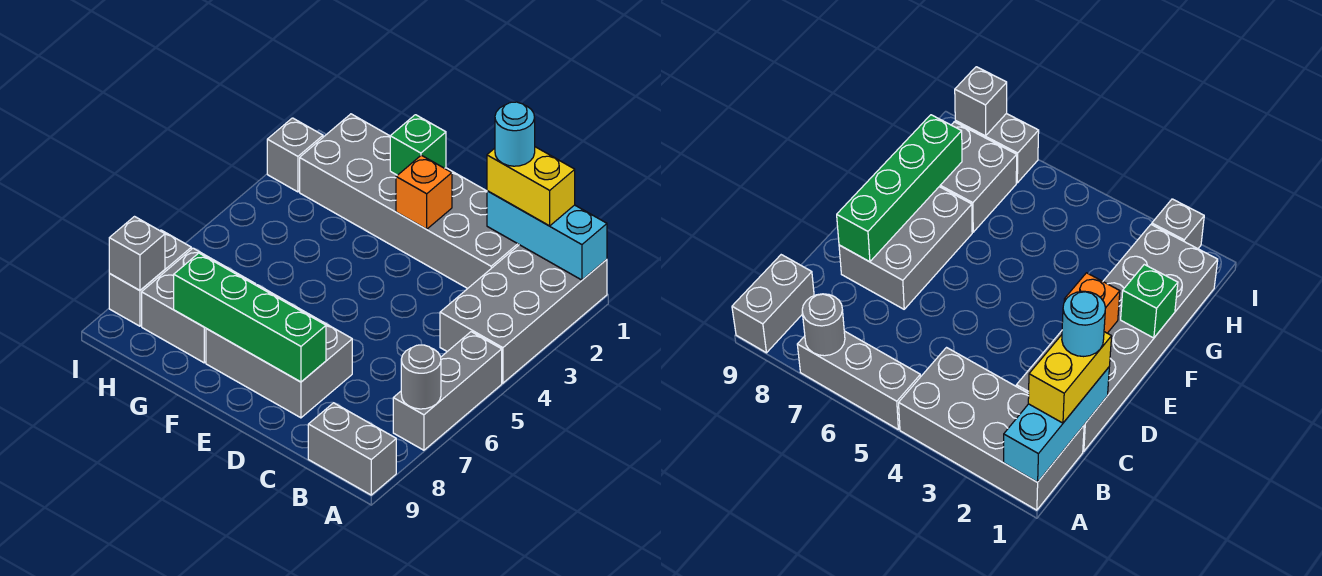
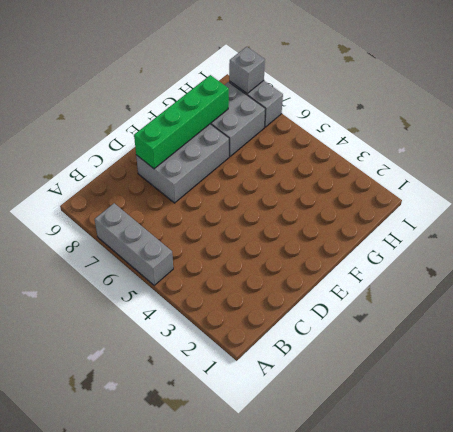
none -> grey 2x4 brick [440,245,607,383]
none -> grey 1x2 brick [308,403,396,495]
none -> grey 2x6 brick [300,114,519,288]

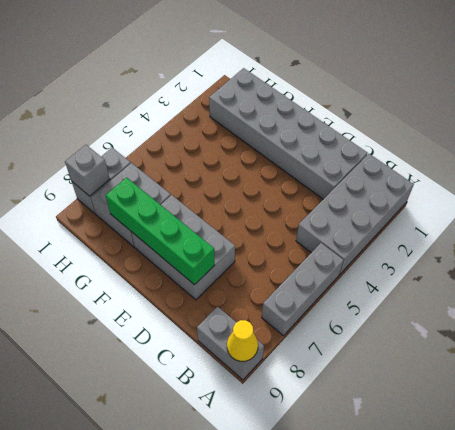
yellow 1x1 cone [227,320,258,361] -> none
none -> grey 1x1 brick [267,118,323,192]
none -> cyan 1x3 brick [487,191,607,280]
none -> grey 1x1 round brick [401,345,441,409]

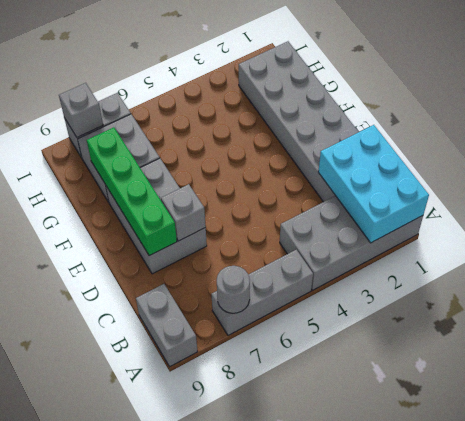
cyan 2x3 brick [318,125,429,243] -> cyan 1x3 brick [487,191,607,280]
grey 1x1 brick [161,184,206,241] -> grey 1x1 brick moved to [267,118,323,192]
none -> orange 1x1 brick [396,155,452,229]
none -> green 1x1 brick [390,115,446,175]
none -> yellow 1x2 brick [487,147,575,226]

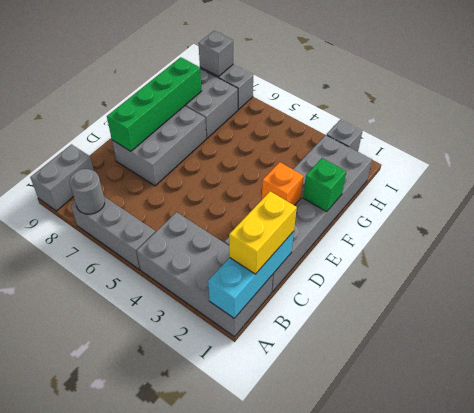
none -> cyan 1x1 round brick [495,102,535,166]

